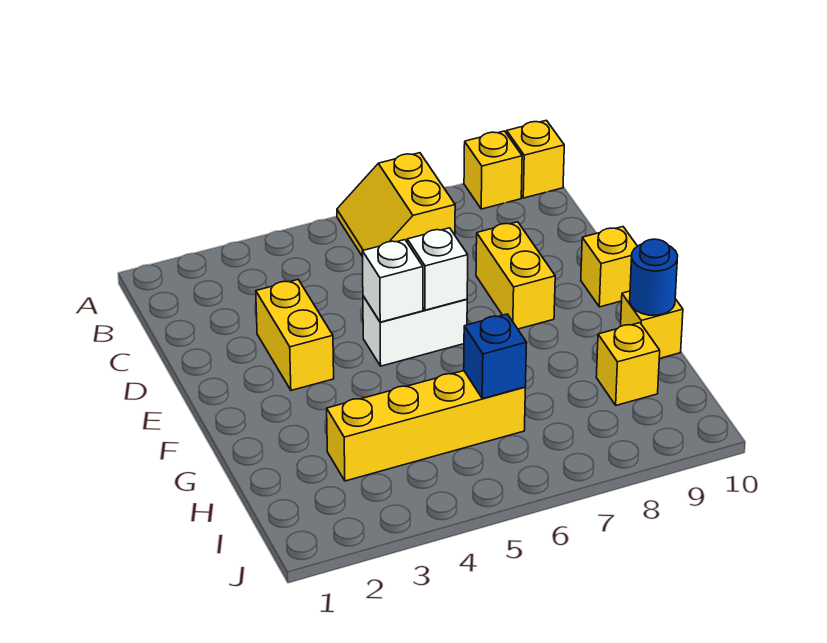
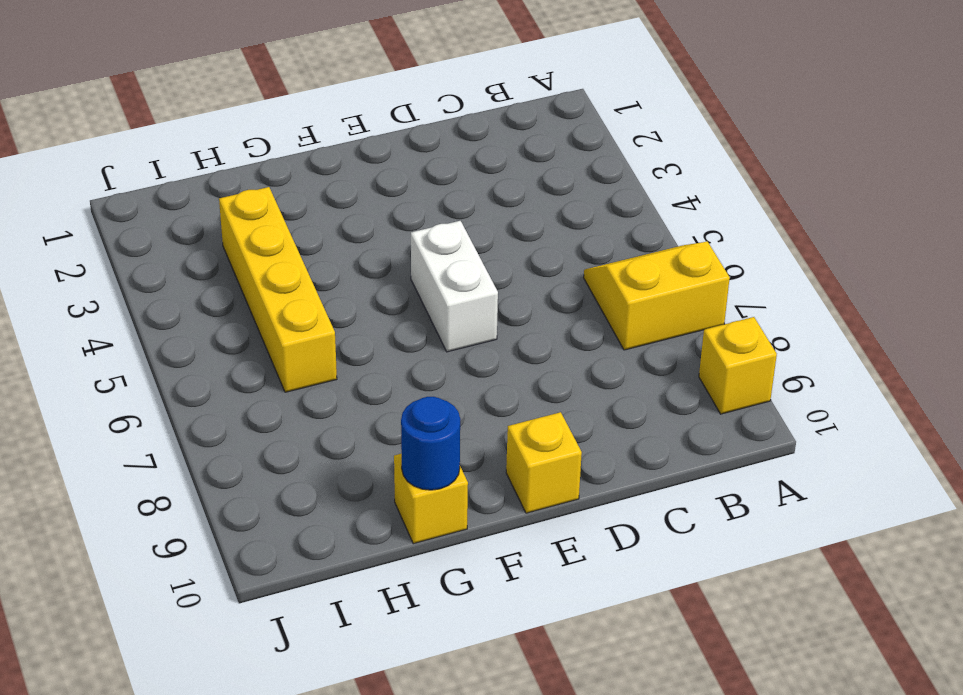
none -> yellow 1x1 brick [507,120,564,198]
none -> yellow 1x2 brick [256,280,334,390]
none -> yellow 1x2 brick [476,222,555,329]

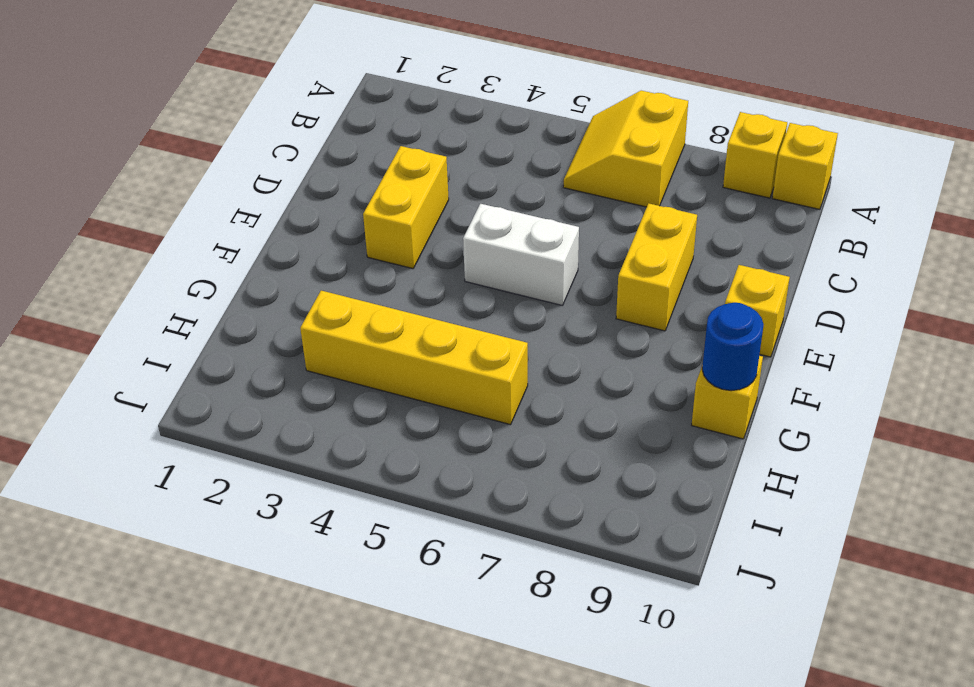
none -> yellow 1x1 brick [596,323,660,405]
none -> white 1x1 brick [362,240,423,322]
none -> white 1x1 brick [407,228,468,310]

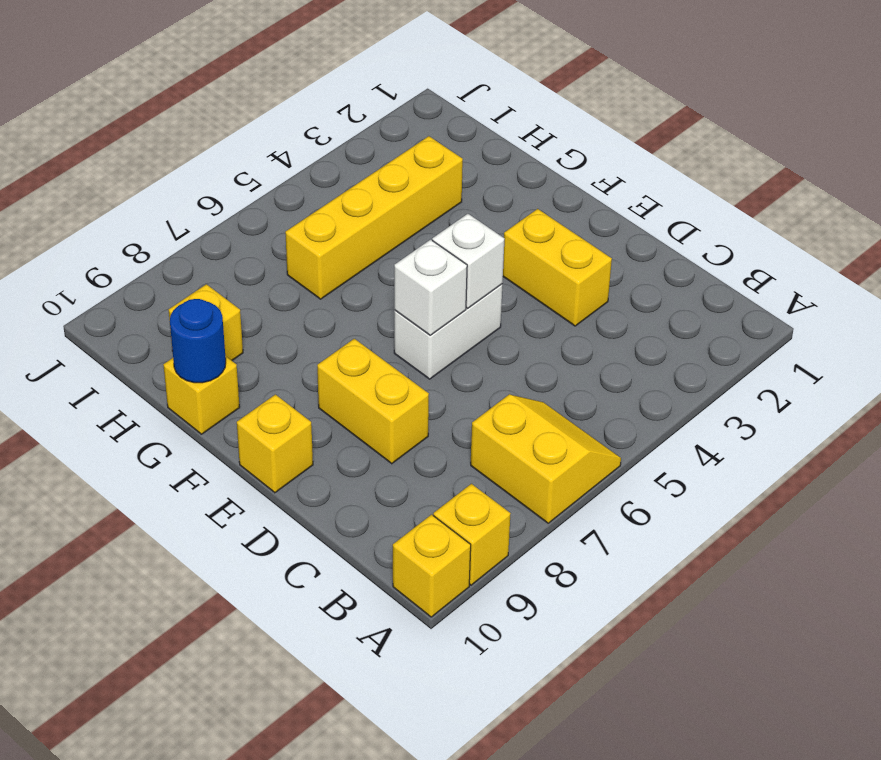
none -> blue 1x1 brick [464,314,527,399]

